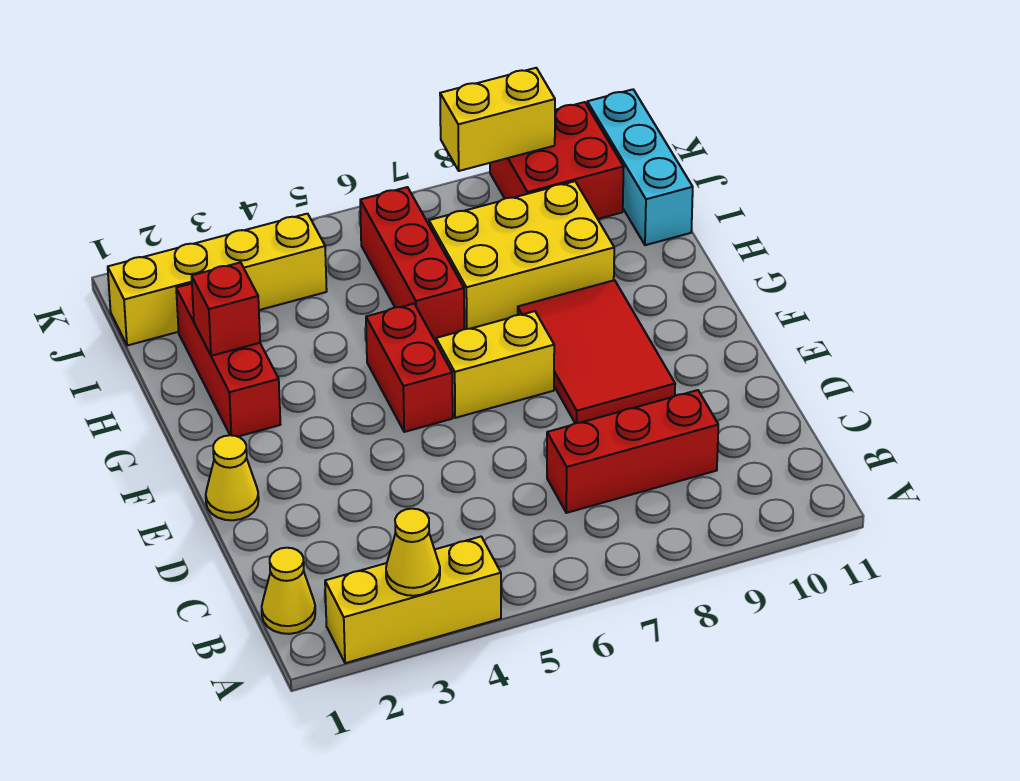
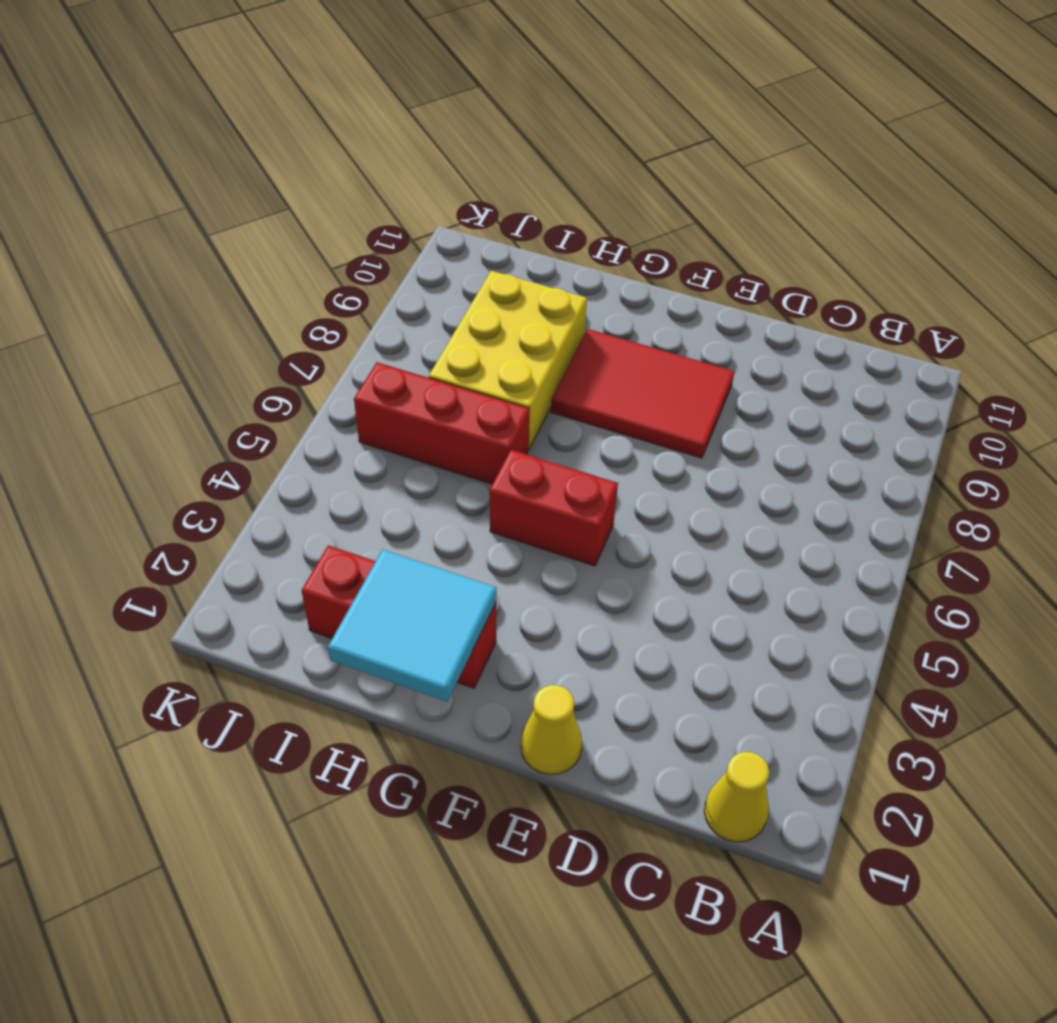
cyan 2x2 tile [328,550,496,701] -> red 1x1 brick [192,262,260,356]
none -> yellow 1x3 brick [325,537,501,663]
none -> red 1x3 brick [547,390,718,513]
none -> yellow 1x2 brick [436,311,554,418]

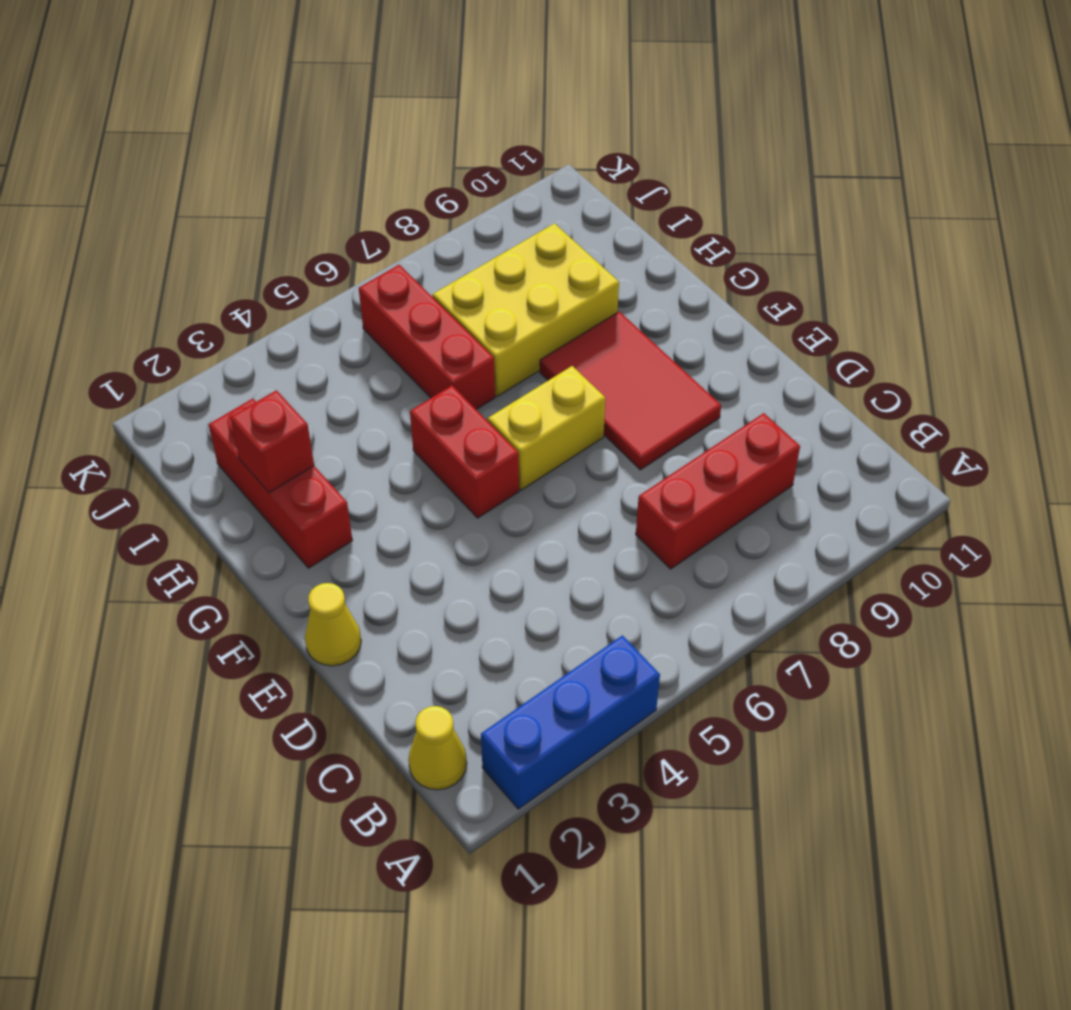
blue 1x3 brick [481,635,660,809] -> yellow 1x3 brick [325,537,501,663]
none -> cyan 1x3 brick [587,89,693,245]
none -> yellow 1x4 brick [108,214,327,346]
none -> red 2x2 brick [490,102,624,219]

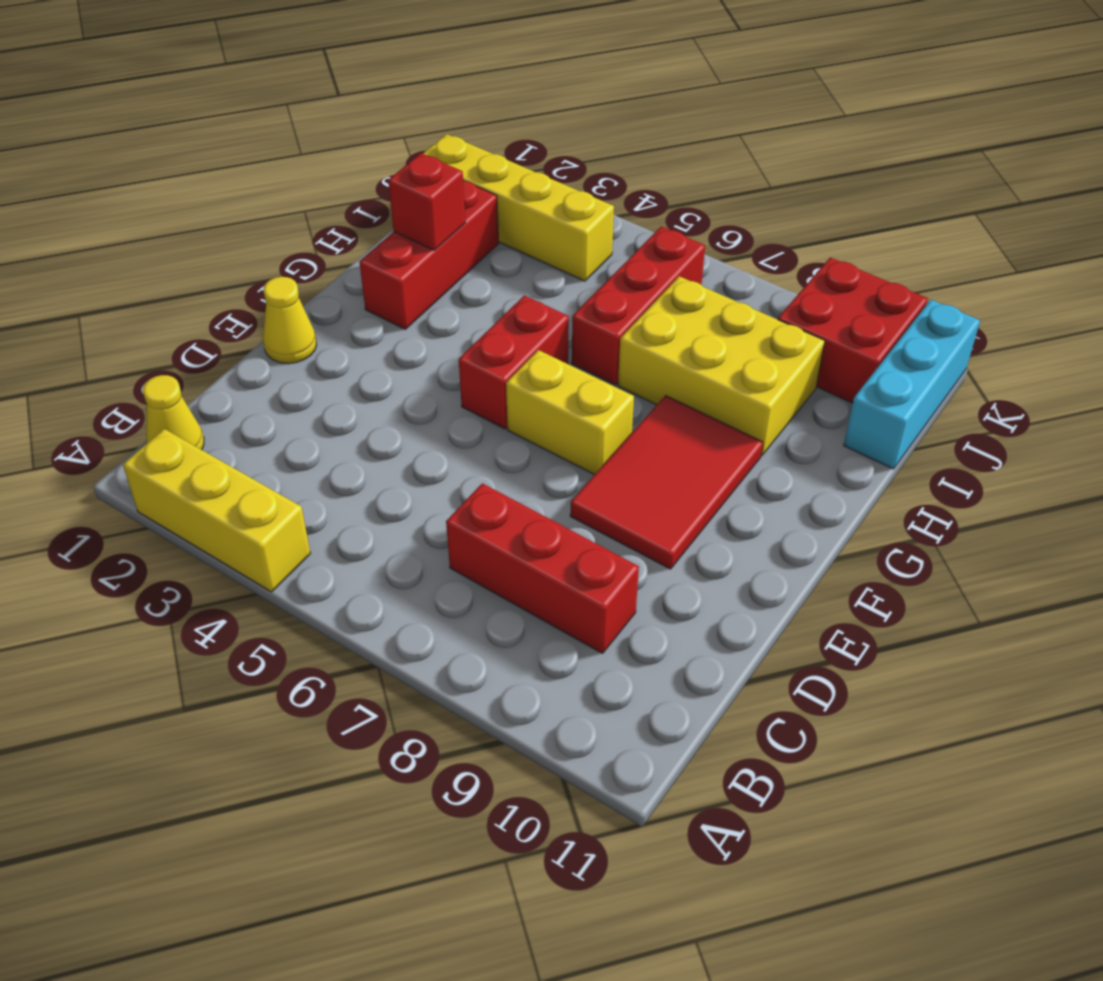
none -> yellow 1x1 cone [386,509,440,596]
none -> yellow 1x2 brick [440,68,555,171]

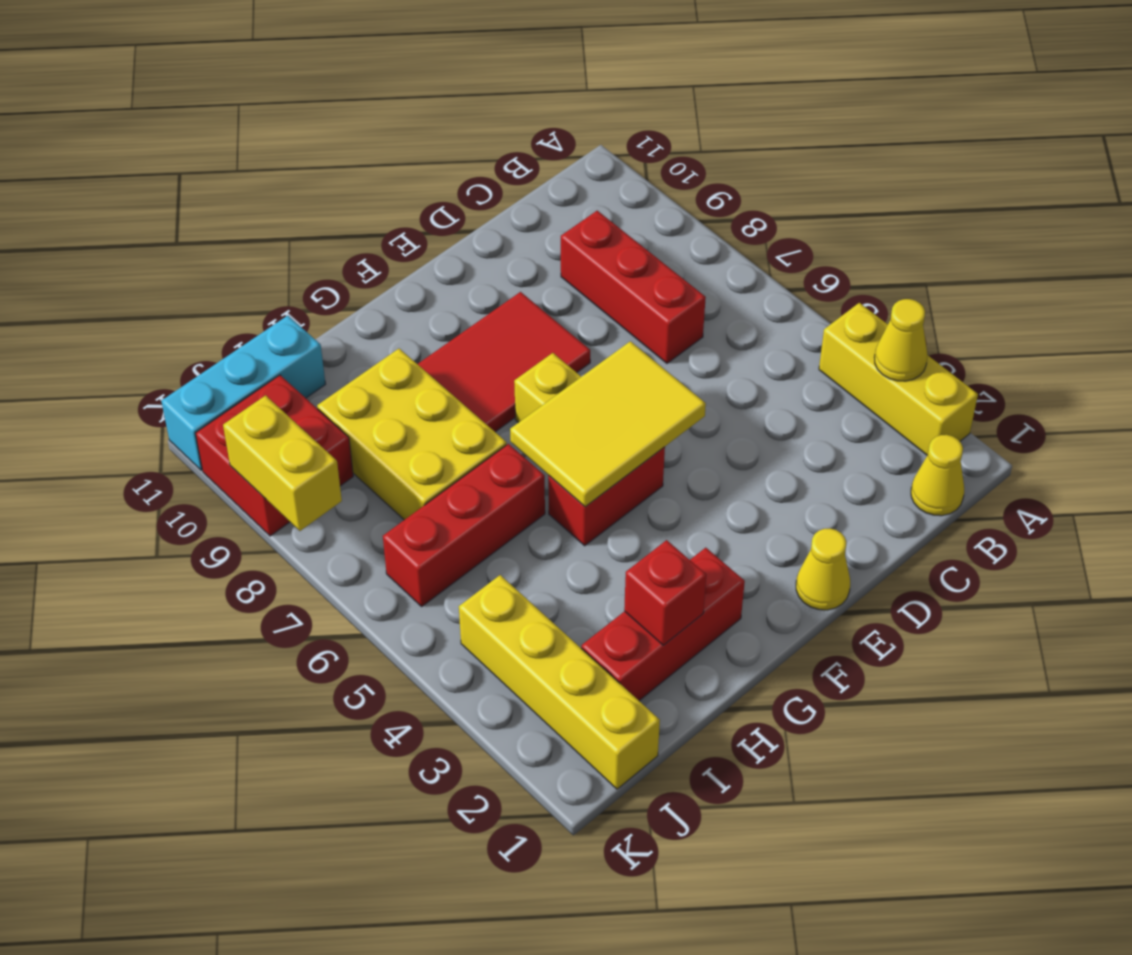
yellow 2x3 tile [510,341,706,507] -> none

